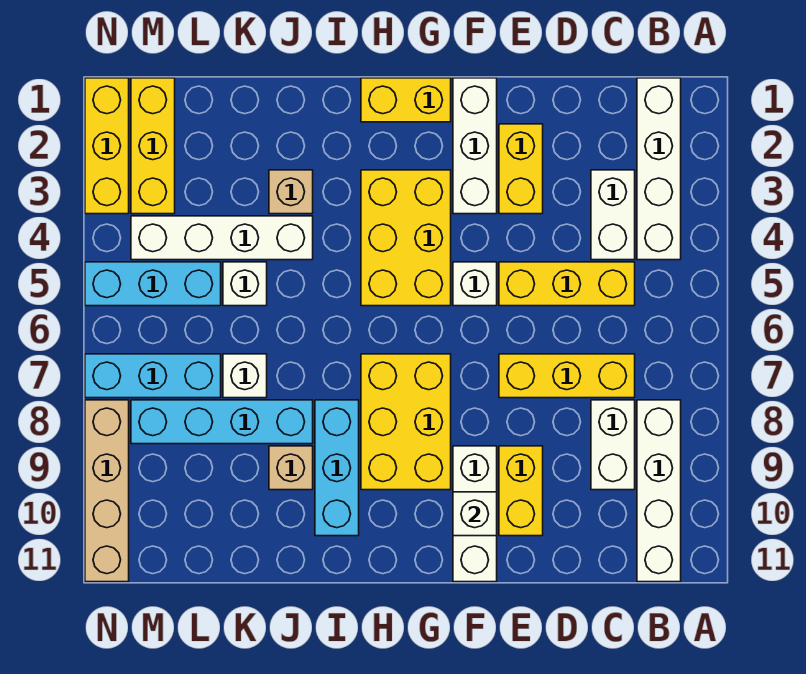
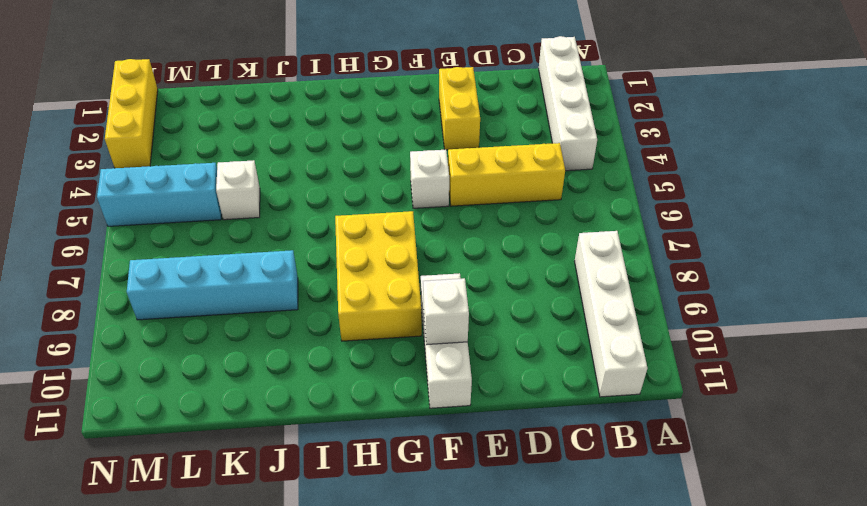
none -> white 1x2 brick [591,170,635,260]
none -> yellow 1x3 brick [499,354,635,398]
none -> white 1x2 brick [591,400,635,490]

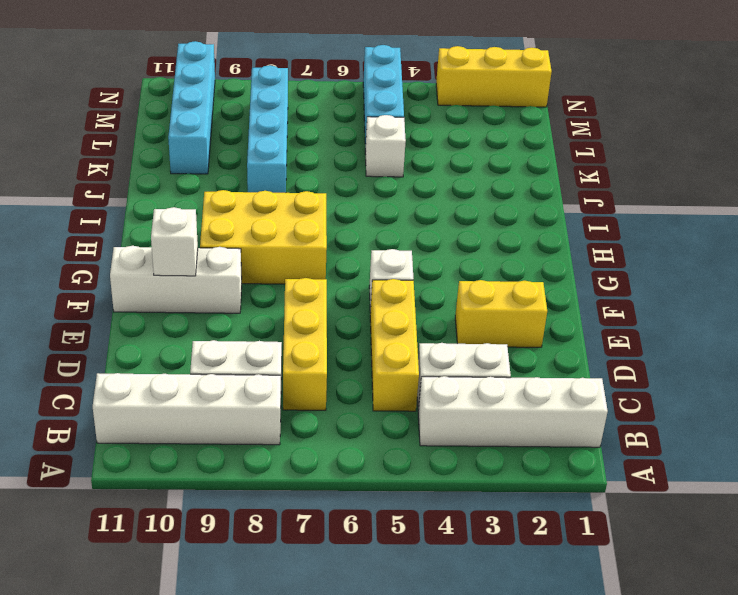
cyan 1x4 brick [168,41,215,174] -> tan 1x4 brick [85,400,129,582]
none -> yellow 1x2 brick [499,446,543,536]
none -> white 1x3 brick [453,78,497,214]
none -> yellow 1x2 brick [361,78,451,122]

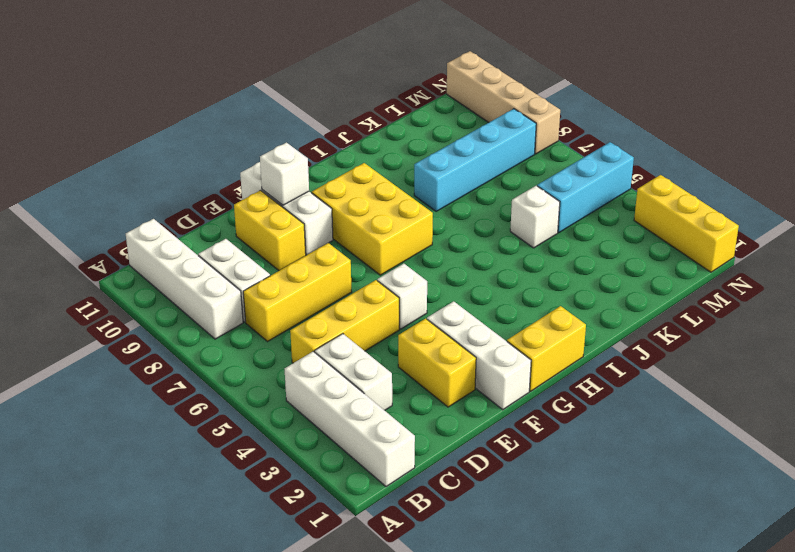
none -> yellow 2x3 brick [361,170,451,306]
none -> cyan 1x3 brick [315,400,359,536]
none -> tan 1x1 brick [269,170,313,214]

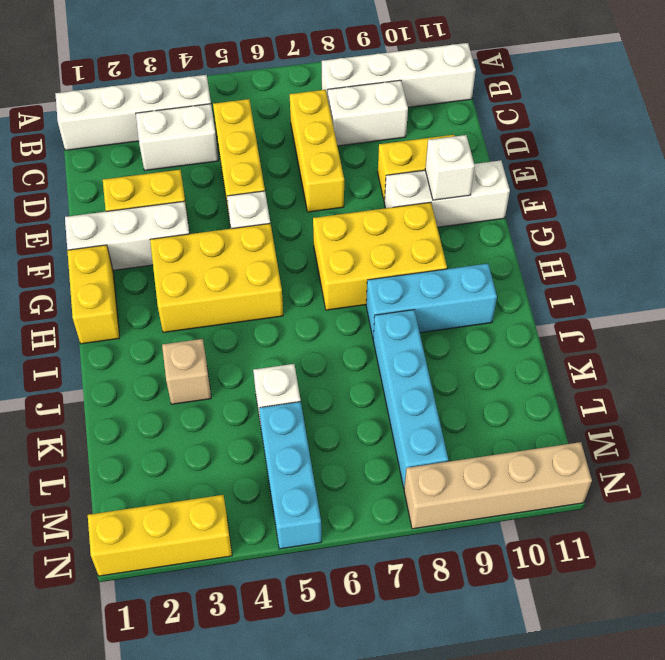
none -> white 1x4 brick [131,216,313,260]
none -> tan 1x1 brick [269,446,313,490]
none -> white 1x1 brick [223,354,267,398]

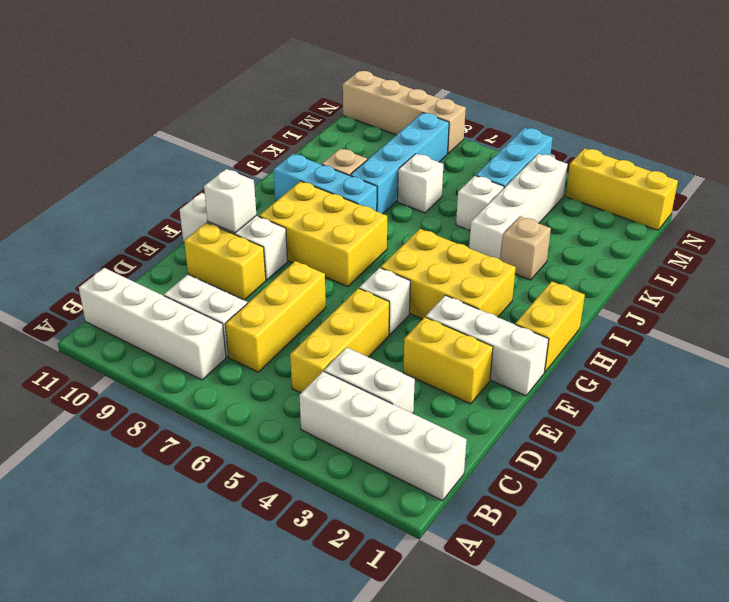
none -> cyan 1x3 brick [85,354,221,398]
none -> yellow 1x3 brick [131,78,175,214]

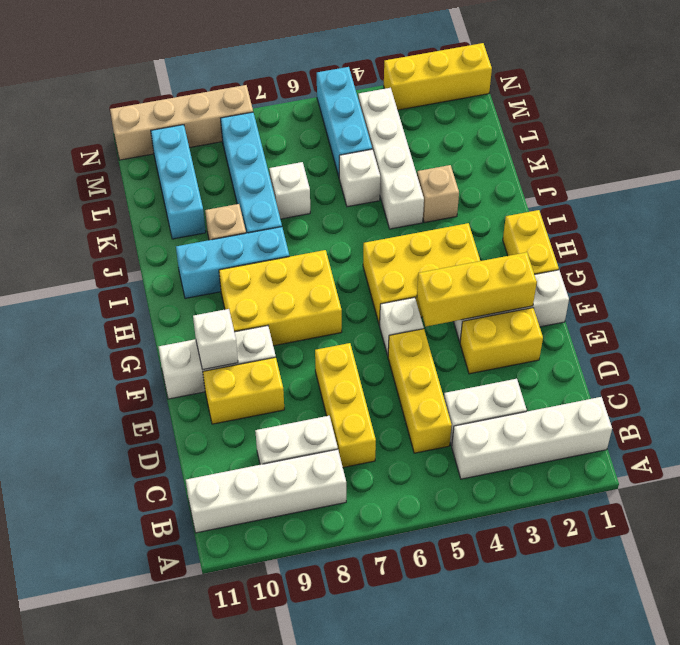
yellow 1x3 brick [417,252,537,326] -> yellow 1x3 brick moved to [131,78,175,214]
cyan 1x3 brick [151,125,206,239] -> cyan 1x3 brick moved to [85,354,221,398]

